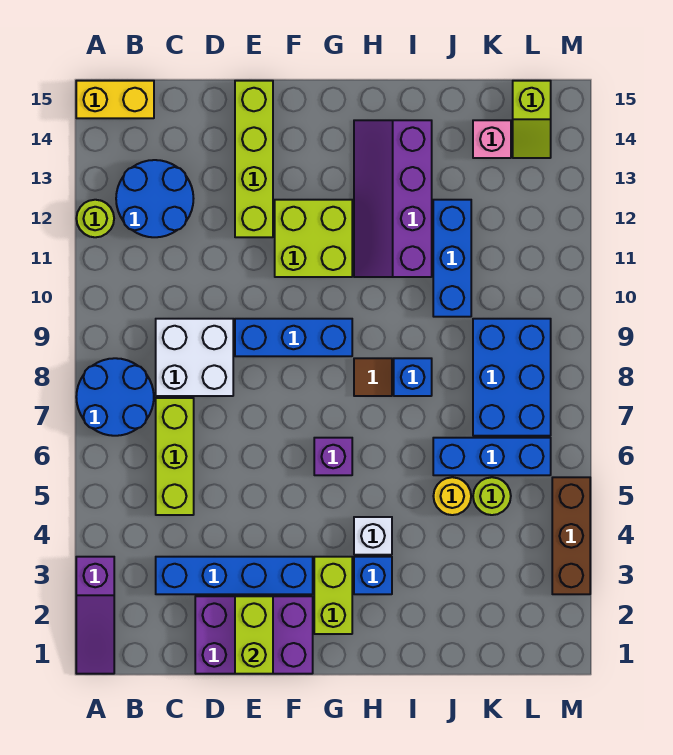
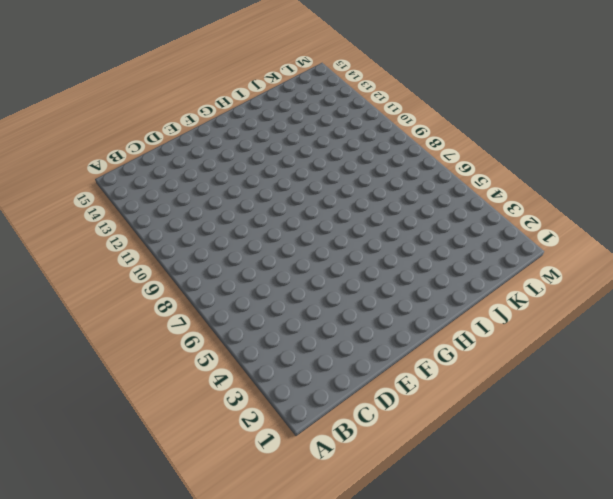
none -> purple 1x3 slope [76,557,114,674]
none -> blue 2x2 round brick [76,358,154,436]
none -> lime 1x1 round brick [76,200,114,237]

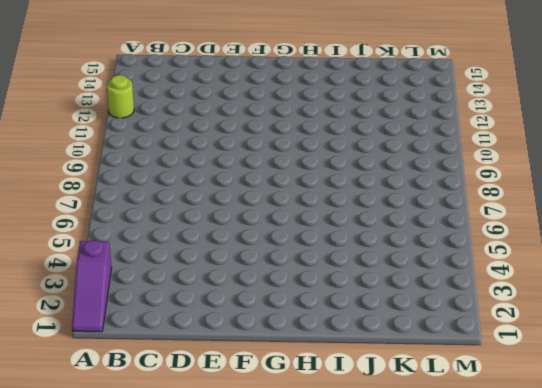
none -> blue 2x2 round brick [76,358,154,436]
none -> yellow 1x2 brick [76,81,154,118]
none -> blue 2x2 round brick [116,160,194,237]

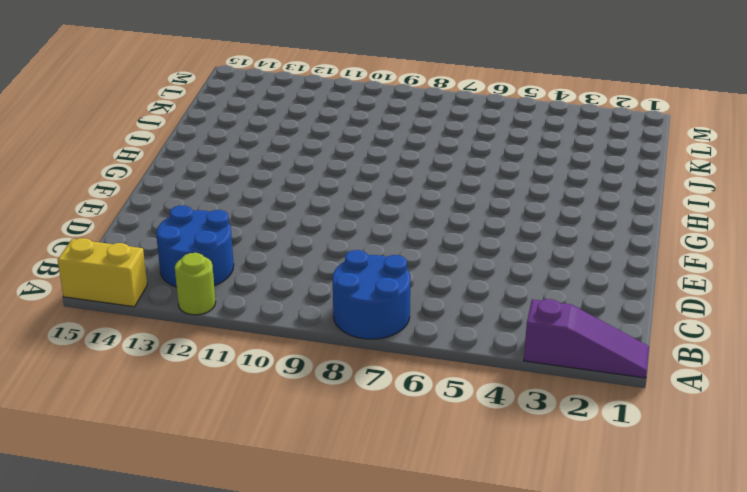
yellow 1x2 brick [58,238,147,307] -> yellow 1x2 brick turned to [76,81,154,118]
none -> blue 1x4 brick [156,557,313,594]
none -> lime 1x3 brick [156,398,194,515]
none -> white 2x2 brick [156,319,233,396]

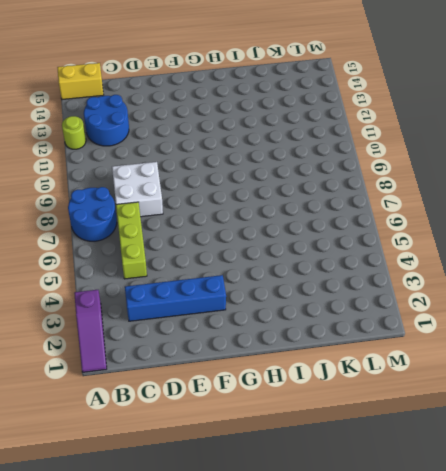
none -> purple 2x3 brick [195,596,313,674]
none -> blue 1x3 brick [235,319,352,356]
none -> lime 1x4 brick [235,81,273,237]

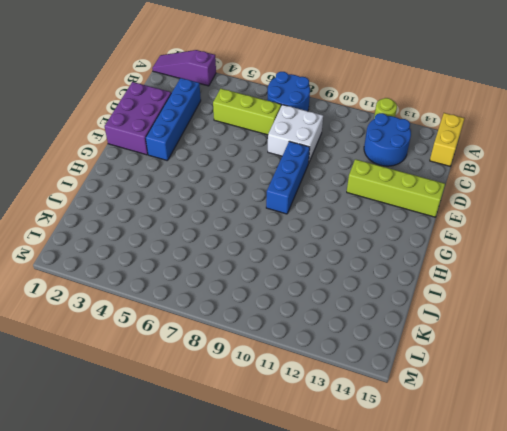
none -> lime 2x2 brick [275,200,352,277]
none -> lime 1x2 brick [314,557,352,634]
none -> purple 1x1 brick [314,438,352,475]

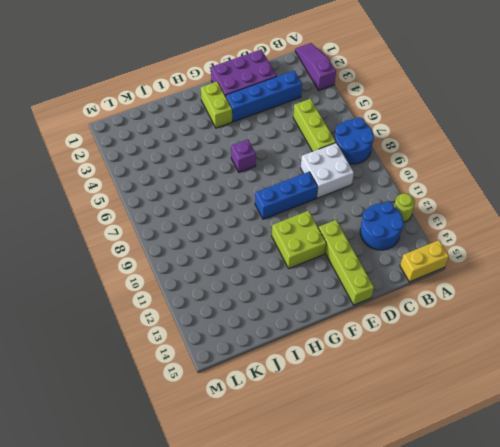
none -> blue 1x1 brick [354,557,392,594]
none -> white 1x1 brick [354,517,392,555]
none -> brown 1x1 tile [354,358,392,396]

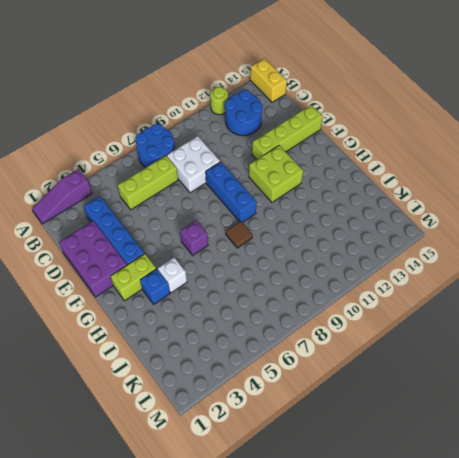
none -> purple 2x4 slope [354,120,432,277]
none -> blue 1x1 brick [394,358,432,396]
none -> yellow 1x1 round brick [433,477,471,515]

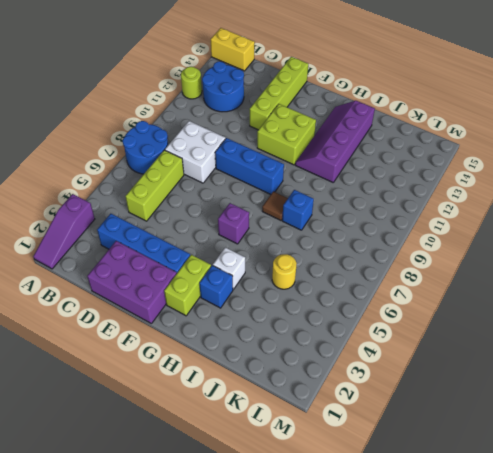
none -> blue 1x3 brick [433,438,551,475]
none -> blue 1x3 brick [433,200,471,317]
none -> lime 1x1 round brick [473,477,511,515]

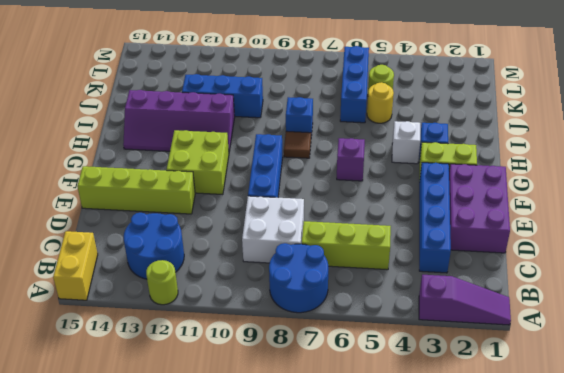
none -> blue 2x3 brick [473,319,551,436]
none -> pink 1x1 brick [473,120,511,158]
none -> lime 1x2 slope [513,81,551,158]

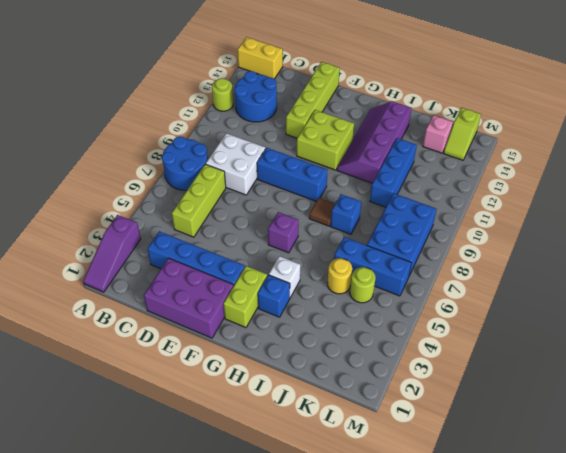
none -> brown 1x3 brick [552,477,590,594]
none -> lime 1x2 brick [235,596,273,674]

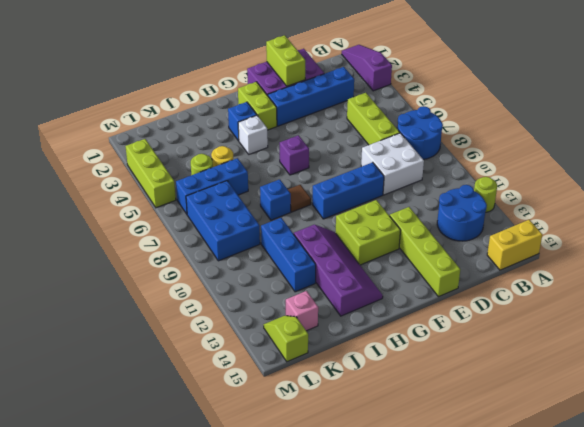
lime 1x3 brick [126,139,176,208] -> brown 1x3 brick [552,477,590,594]

